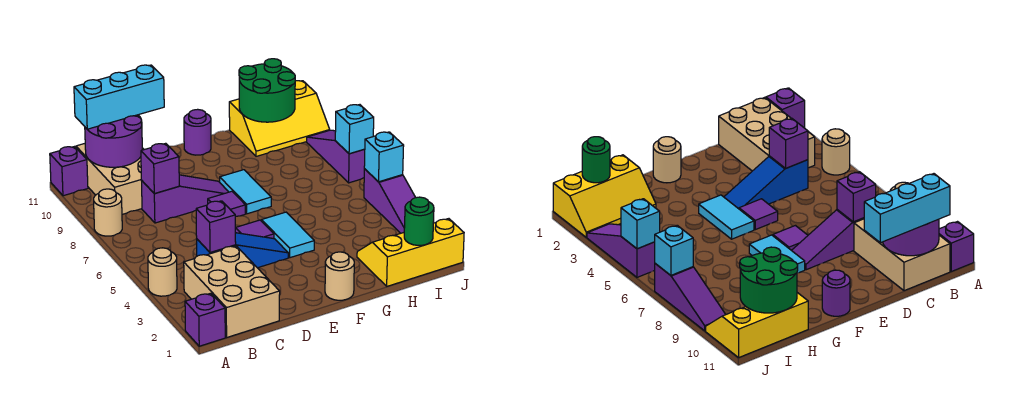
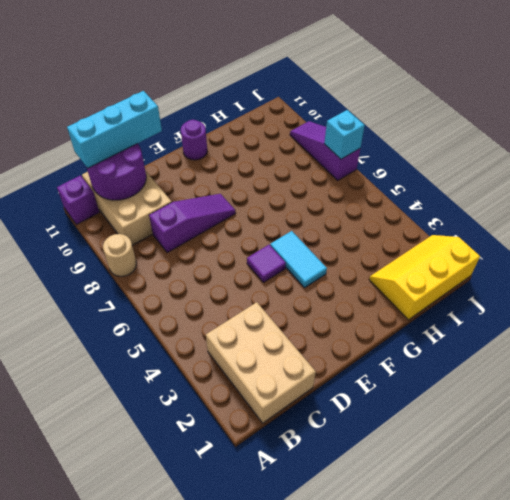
none -> purple 1x1 brick [185,293,225,346]
none -> tan 1x1 round brick [148,248,177,296]
none -> blue 1x3 slope [197,233,288,268]

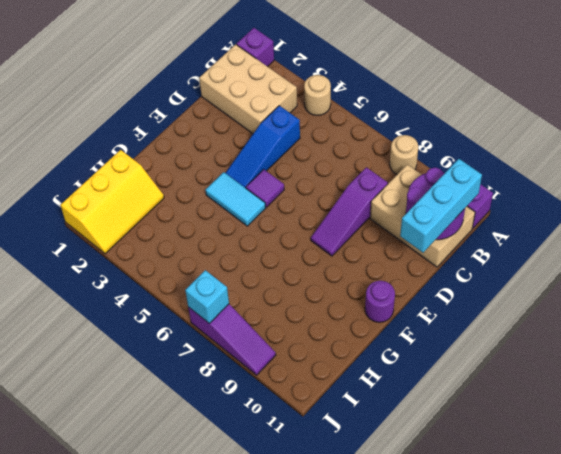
none -> purple 1x1 tile [208,191,245,217]
none -> tan 1x1 round brick [325,252,354,300]
none -> cyan 1x2 tile [220,170,271,214]

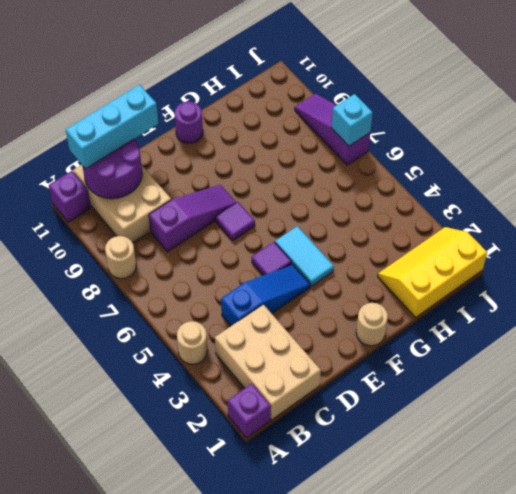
none -> cyan 1x2 tile [220,170,271,214]
none -> yellow 2x3 slope [229,81,330,156]
none -> purple 1x3 slope [364,169,416,233]

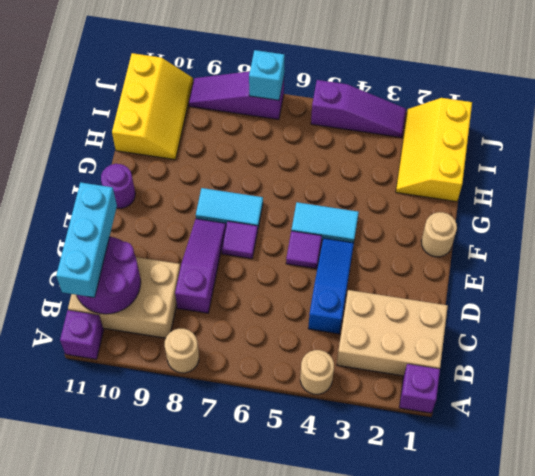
none -> purple 1x1 brick [196,201,236,253]
none -> purple 1x1 brick [141,143,179,194]
none -> green 2x2 round brick [239,59,295,122]

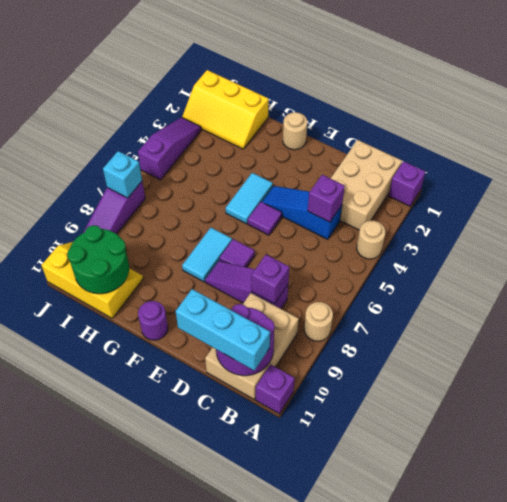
none -> green 1x1 round brick [404,197,434,245]
none -> cyan 1x1 brick [364,132,404,182]

